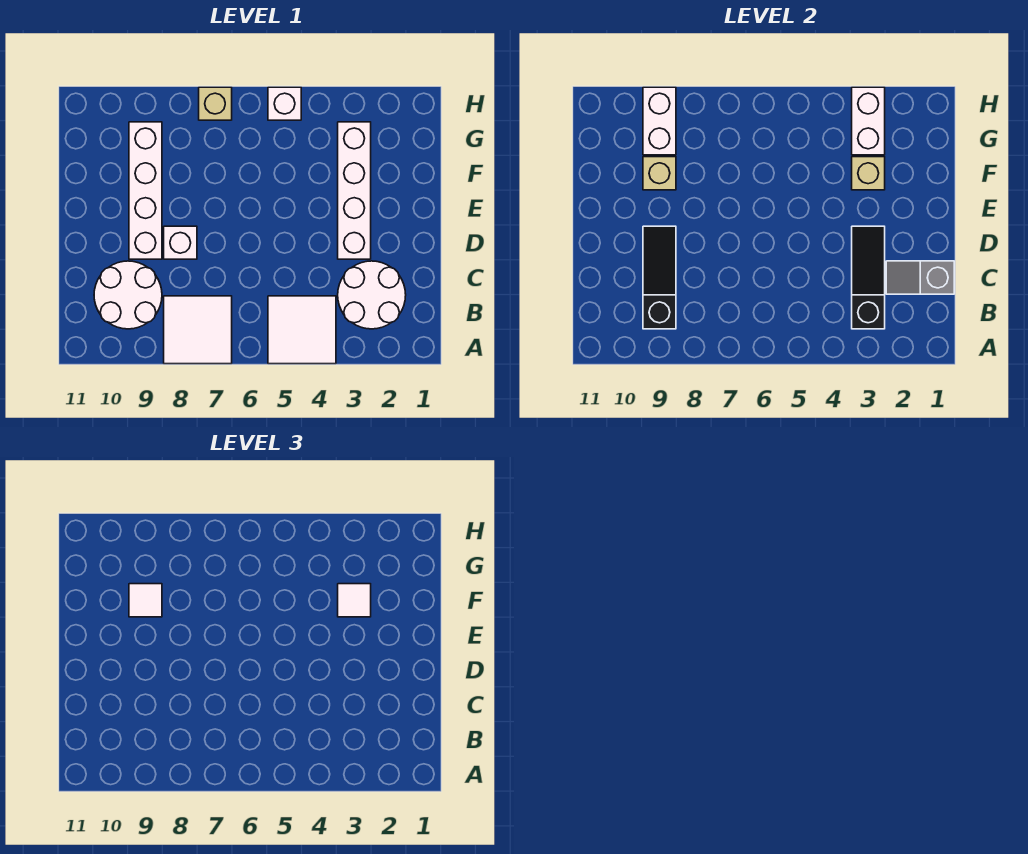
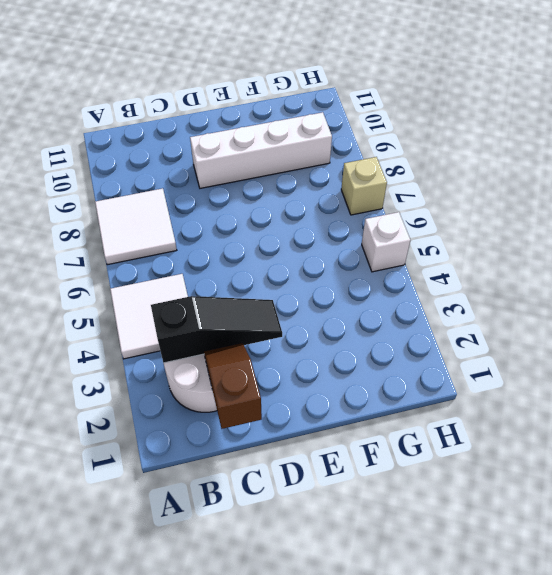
brown 1x2 slope [204,343,262,429] -> grey 1x2 slope [886,261,954,294]
none -> white 2x2 round brick [94,261,162,329]
none -> white 1x4 brick [338,122,371,259]
none -> white 1x1 brick [164,226,197,259]

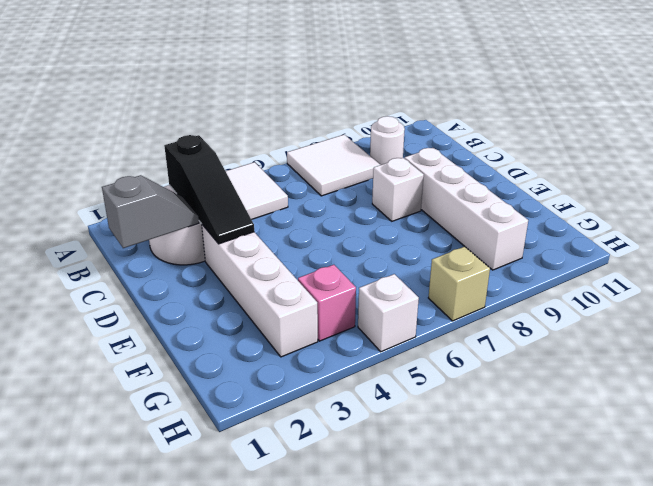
white 1x1 round brick [370,116,405,165] -> white 2x2 round brick [94,261,162,329]
pink 1x1 brick [298,265,356,341] -> none
none -> black 1x3 slope [643,226,676,329]
none -> tan 1x1 brick [852,157,885,190]
none -> tan 1x1 brick [643,157,676,190]

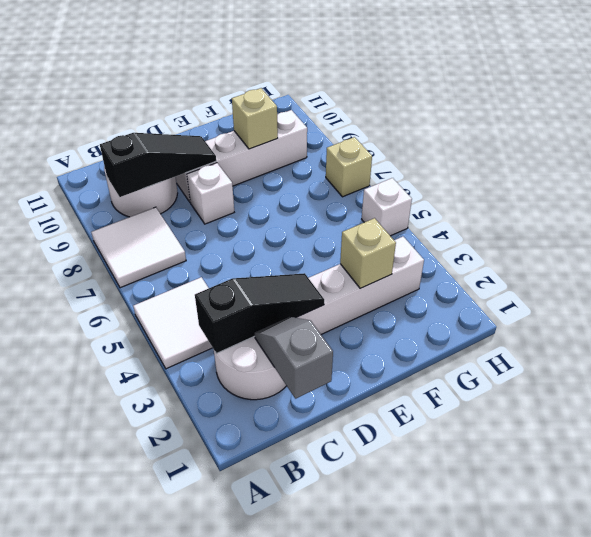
none -> white 1x2 brick [852,87,885,155]
none -> white 1x2 brick [643,87,676,155]
none -> white 1x1 tile [338,584,371,617]

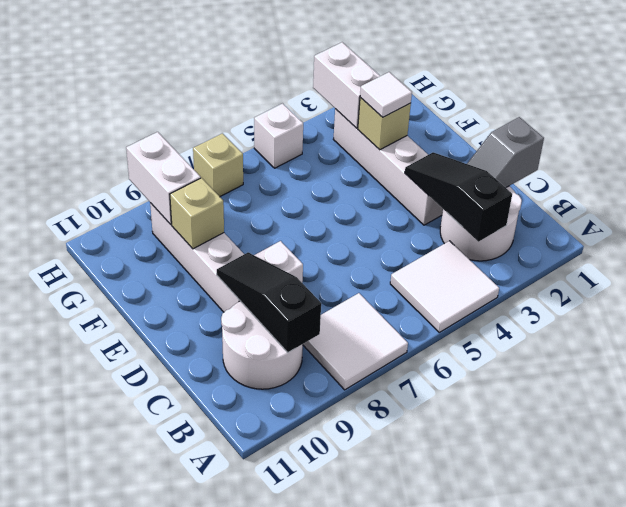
none -> white 1x1 tile [129,584,162,617]

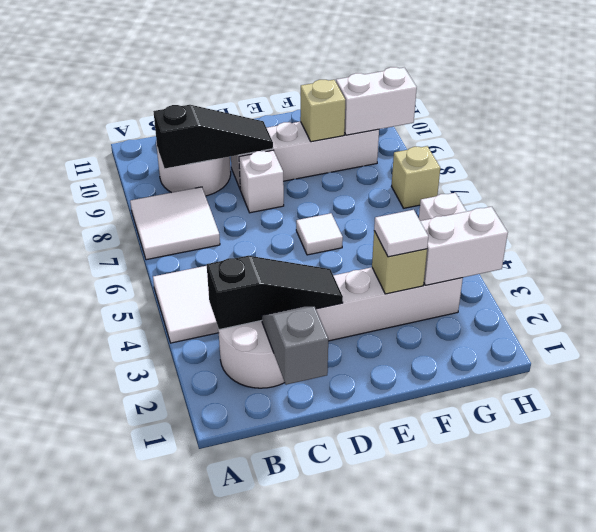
white 1x1 tile [296,213,343,255] -> white 1x1 tile moved to [129,584,162,617]

